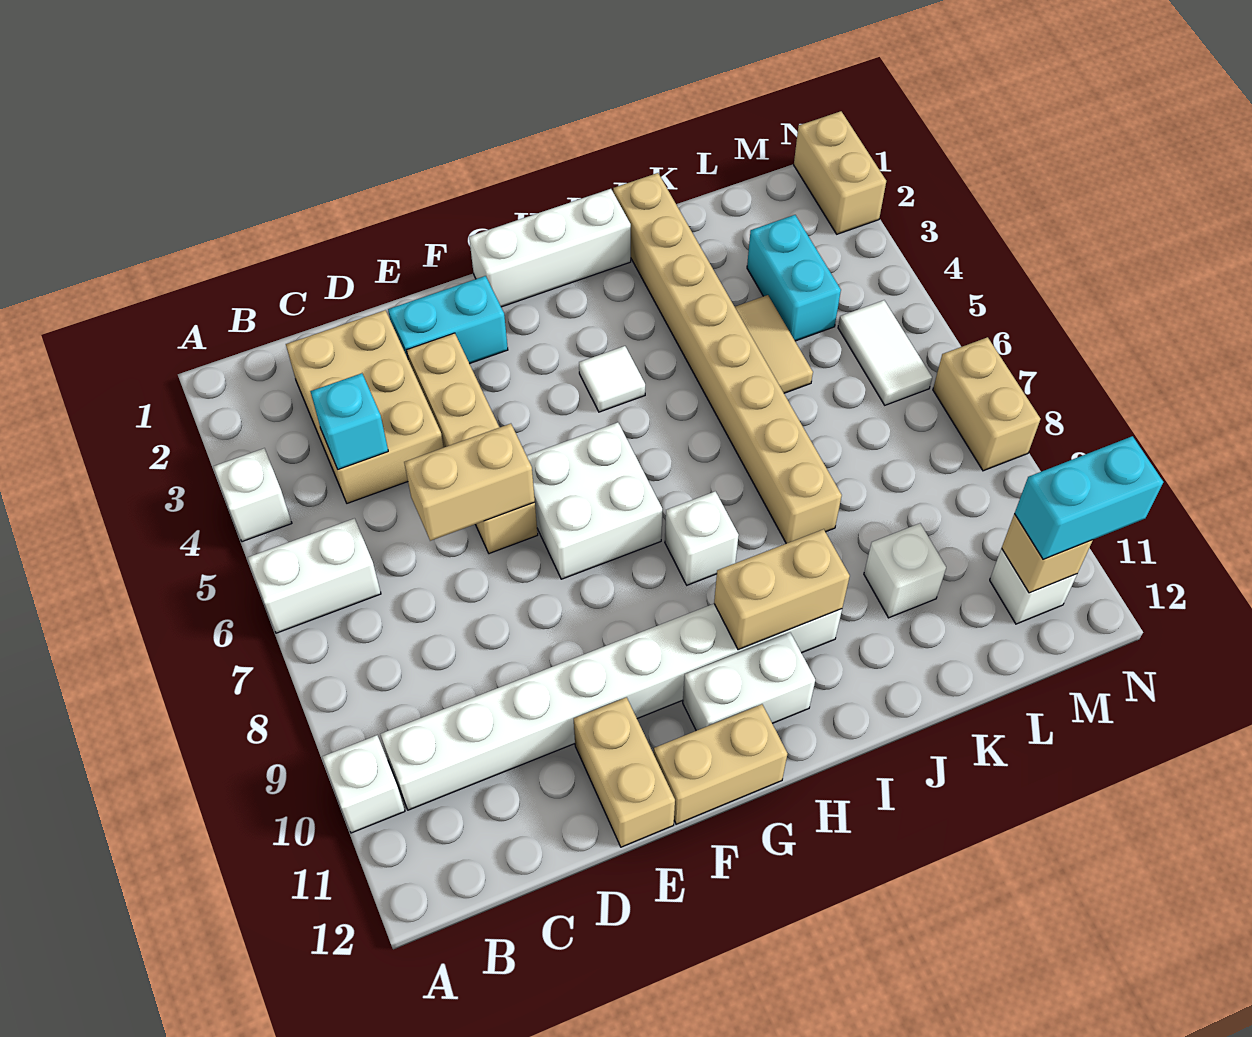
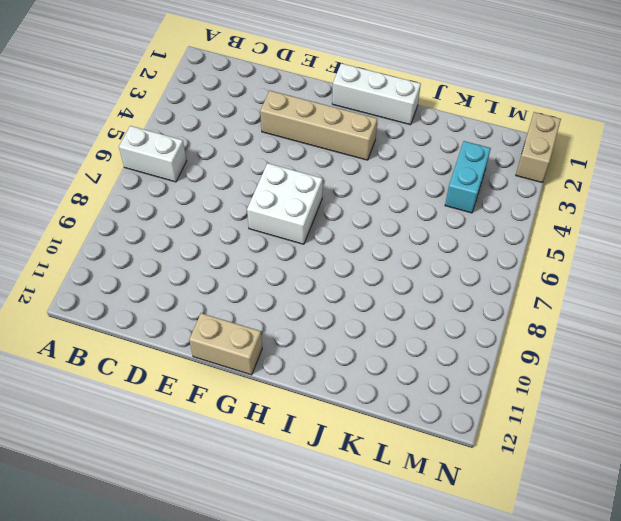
tan 1x4 brick [260,91,377,160] -> tan 1x4 brick turned to [407,333,538,554]
none -> white 1x1 brick [213,448,292,542]
none -> white 1x1 brick [322,735,405,833]
none -> white 1x8 brick [380,604,842,810]

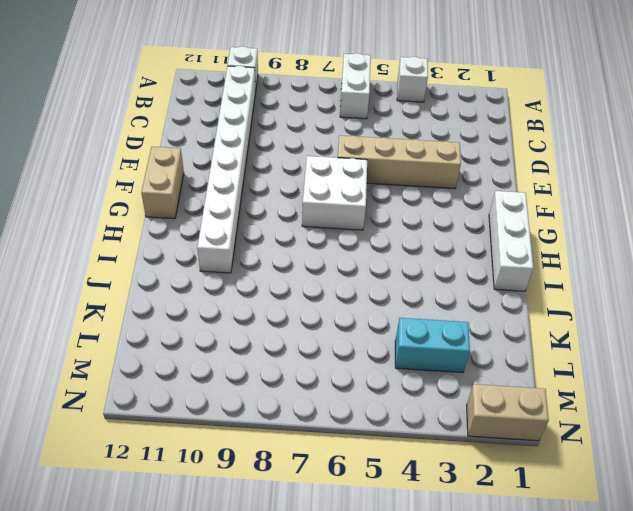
none -> tan 2x3 brick [286,310,444,503]
none -> cyan 1x2 brick [388,276,508,364]
none -> tan 1x2 brick [574,697,675,847]

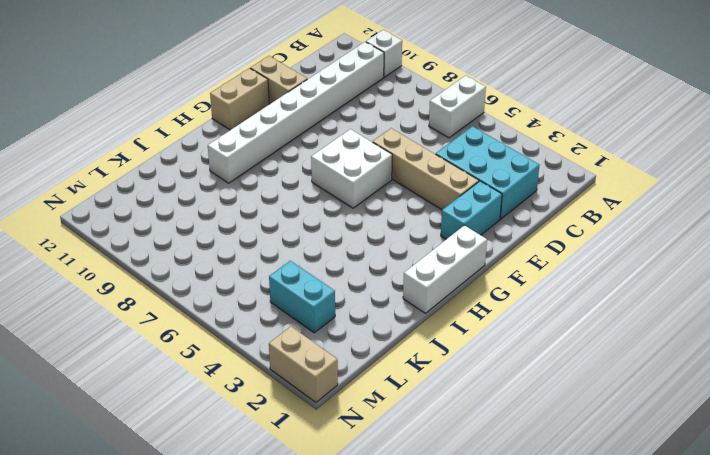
cyan 2x3 brick [436,126,539,219] -> tan 2x3 brick [286,310,444,503]
none -> white 1x1 brick [213,448,292,542]
none -> white 1x2 brick [683,633,815,731]
none -> white 1x1 tile [579,346,645,412]

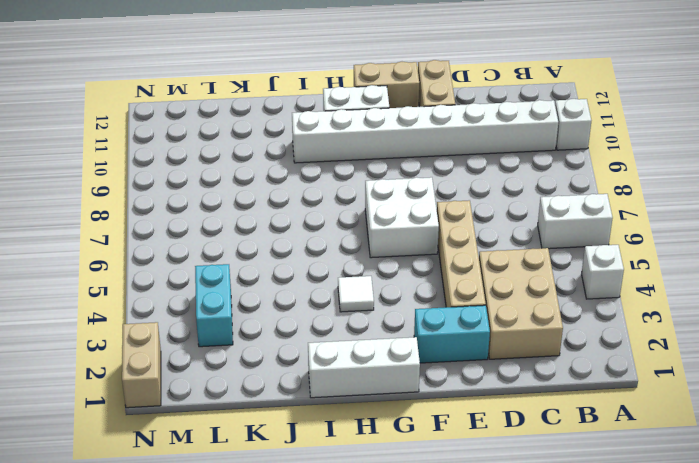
none -> white 1x1 brick [665,491,739,585]
none -> tan 1x8 brick [613,173,842,544]
none -> tan 1x2 tile [735,295,813,393]

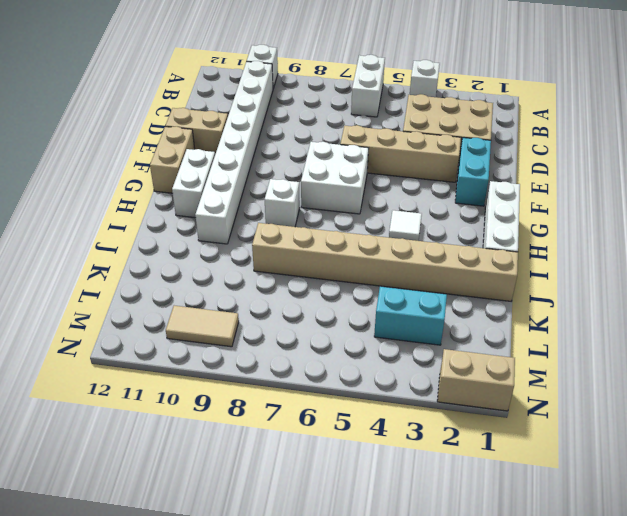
tan 1x2 tile [166,306,239,347] -> tan 1x2 tile moved to [735,295,813,393]
none -> white 1x1 brick [864,523,946,618]
none -> white 1x2 tile [838,300,932,405]
none -> white 1x1 brick [990,549,1077,624]

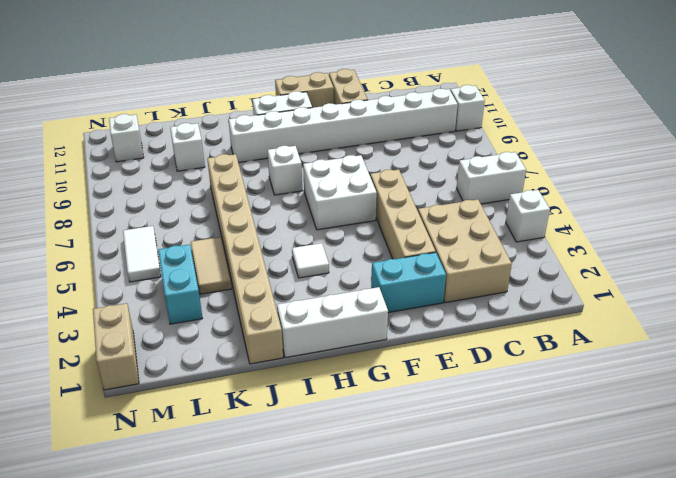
none -> tan 1x2 brick [933,337,1041,471]
none -> cyan 1x1 brick [310,373,388,470]
none -> tan 1x2 brick [404,424,535,541]

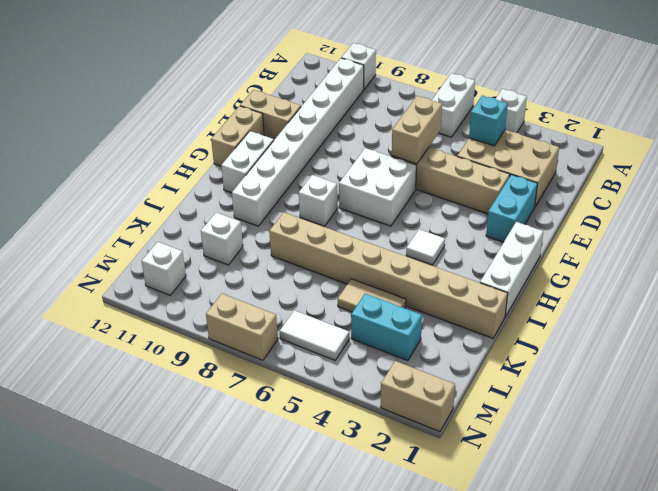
none -> tan 1x2 brick [714,529,850,650]
none -> tan 1x1 brick [1002,514,1093,593]
none -> cyan 1x2 brick [1014,436,1163,559]

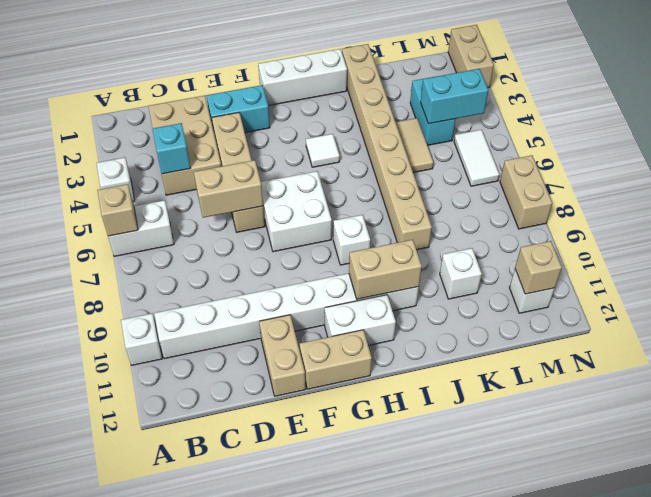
tan 1x1 brick [98,184,138,236] -> none
cyan 1x2 brick [421,69,488,124] -> cyan 1x2 brick moved to [1014,436,1163,559]

